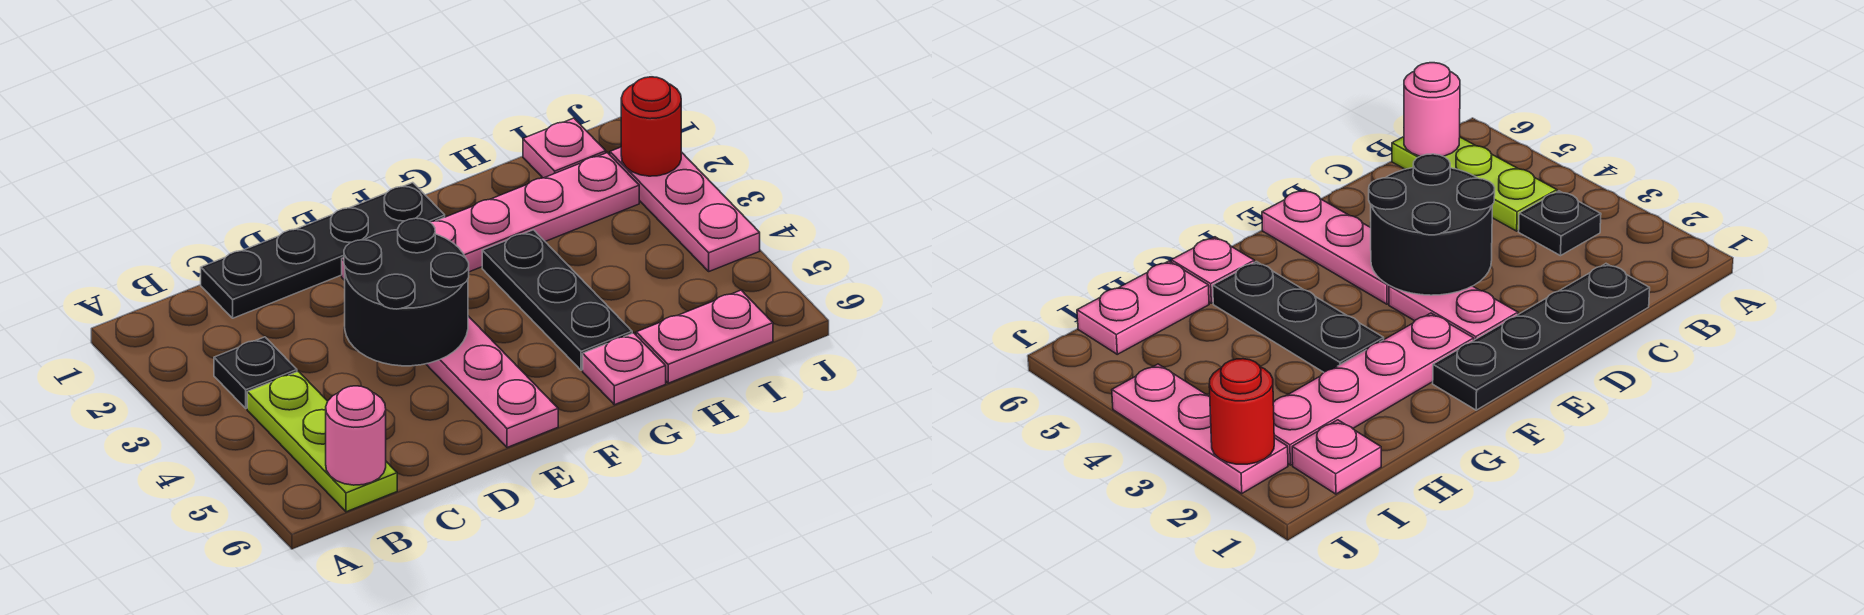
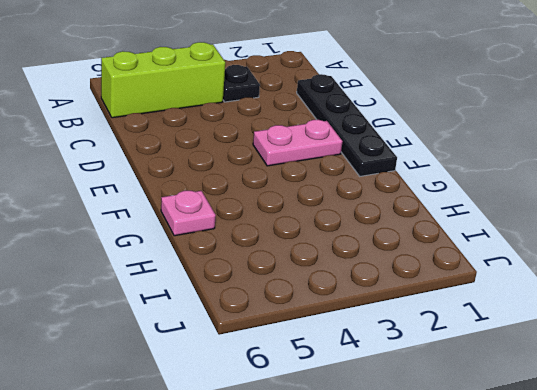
lime 1x3 brick [101,42,225,118] -> lime 1x3 plate [247,371,397,512]
none -> pink 1x3 plate [426,316,558,448]
none -> pink 1x4 plate [430,153,639,272]
none -> black 1x3 plate [482,230,632,370]

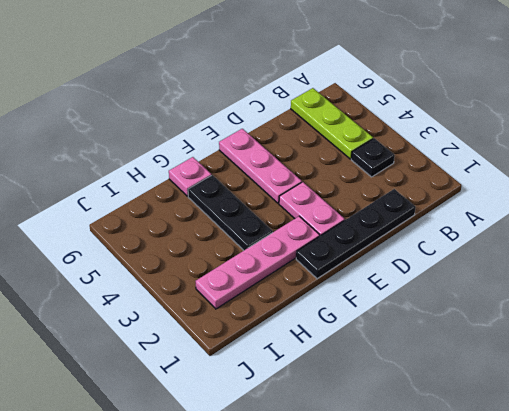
none -> pink 1x2 plate [636,290,773,383]
none -> pink 1x1 plate [523,118,606,178]
none -> pink 1x3 plate [610,147,760,271]

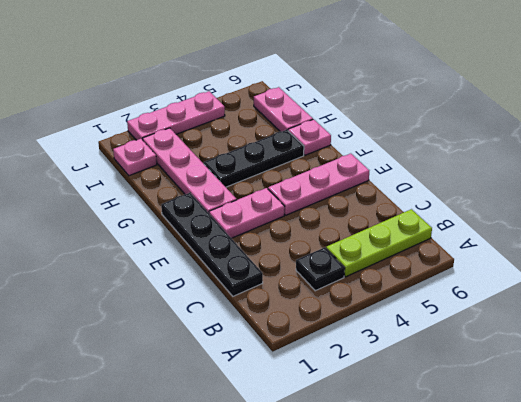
none -> pink 1x1 round brick [326,386,386,485]
none -> black 2x2 round brick [344,218,469,366]
none -> red 1x1 round brick [621,77,681,176]

